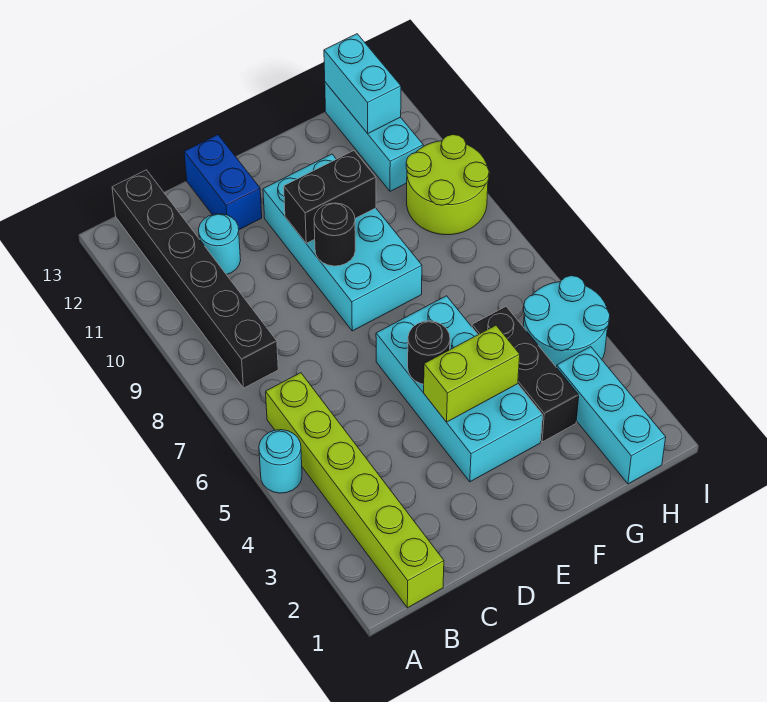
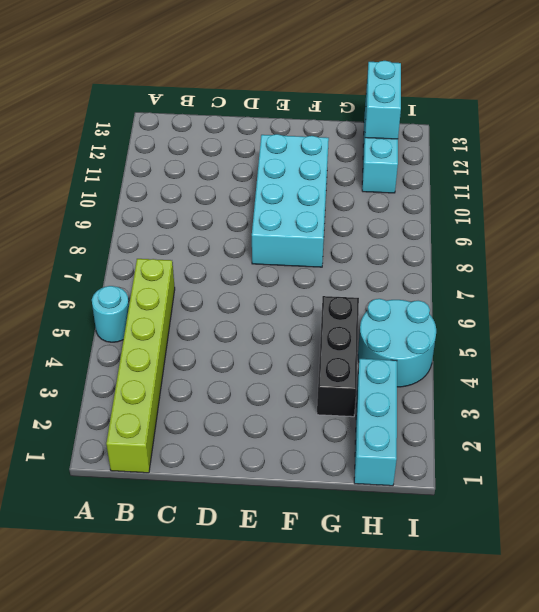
none -> black 1x6 brick [112,170,278,388]
none -> cyan 1x1 round brick [199,214,241,275]
none -> blue 1x2 brick [184,135,262,230]

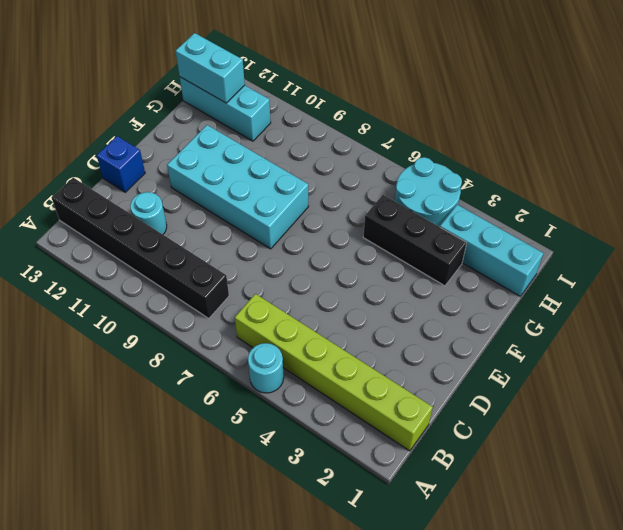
blue 1x1 brick [97,136,145,192] -> blue 1x2 brick [184,135,262,230]
none -> cyan 2x4 brick [376,296,543,482]
none -> lime 2x2 round brick [406,135,489,235]
none -> lime 1x2 brick [424,325,520,422]

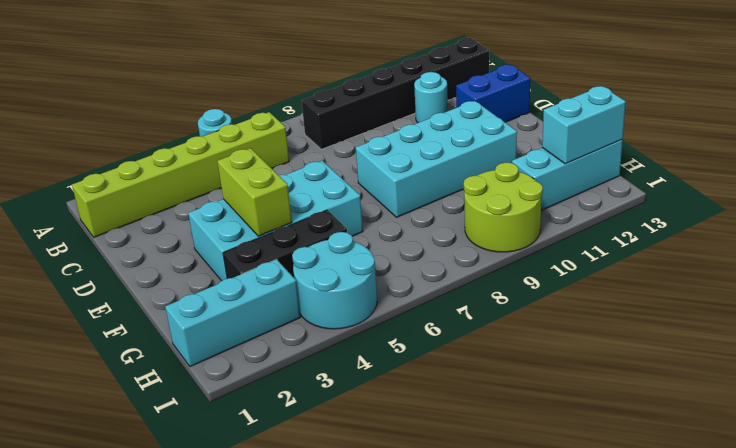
none -> black 1x1 round brick [408,321,450,384]
none -> black 1x1 round brick [314,203,355,266]
none -> black 1x2 brick [284,151,376,243]

